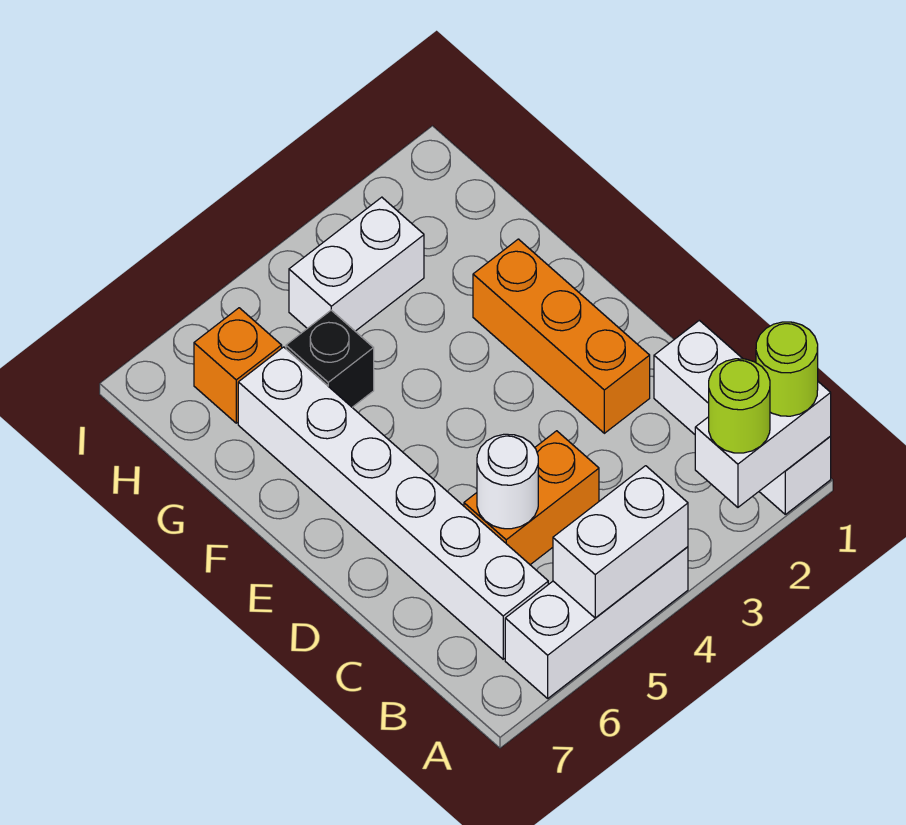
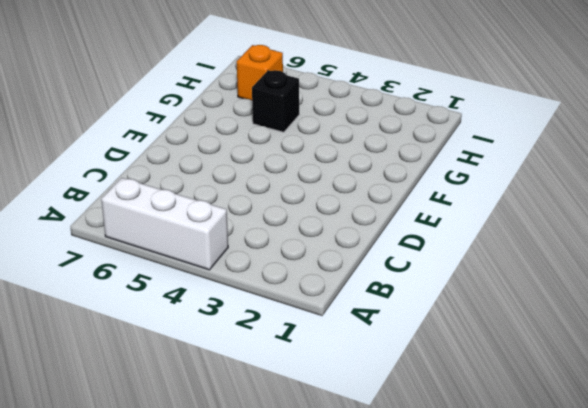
none -> white 1x3 brick [654,320,831,514]
none -> white 1x6 brick [238,347,548,659]
none -> orange 1x2 brick [464,431,599,565]

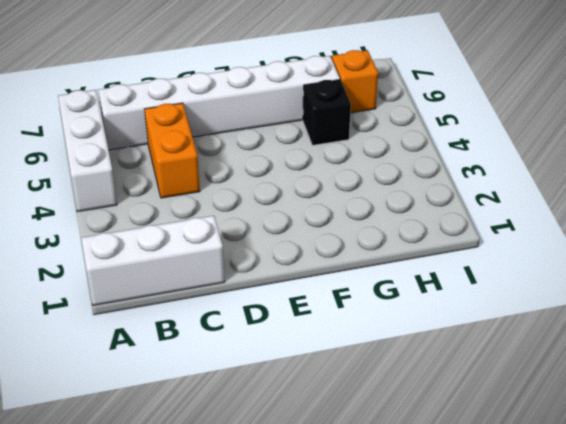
none -> orange 1x3 brick [473,239,650,433]
none -> white 1x2 brick [289,197,424,331]
none -> white 1x2 brick [695,382,831,507]

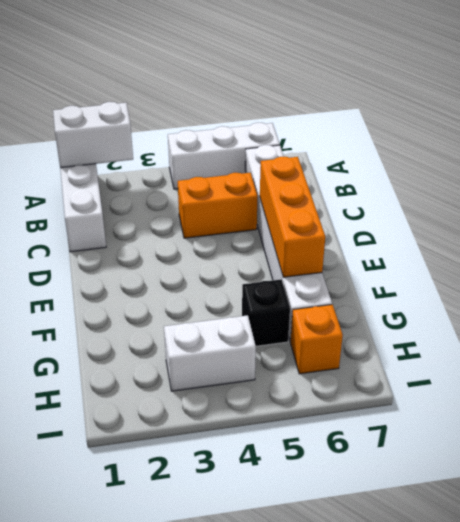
orange 1x3 brick [260,157,325,277] -> orange 1x3 brick moved to [473,239,650,433]
none -> white 1x2 brick [553,466,688,618]
none -> white 1x1 round brick [477,434,538,529]
none -> lime 1x1 round brick [756,322,818,416]

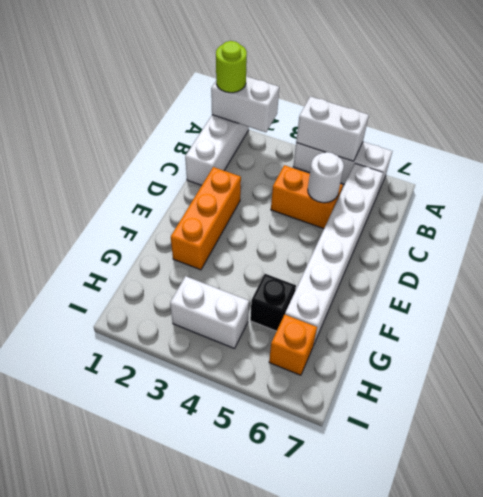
none -> lime 1x1 round brick [709,359,770,453]

